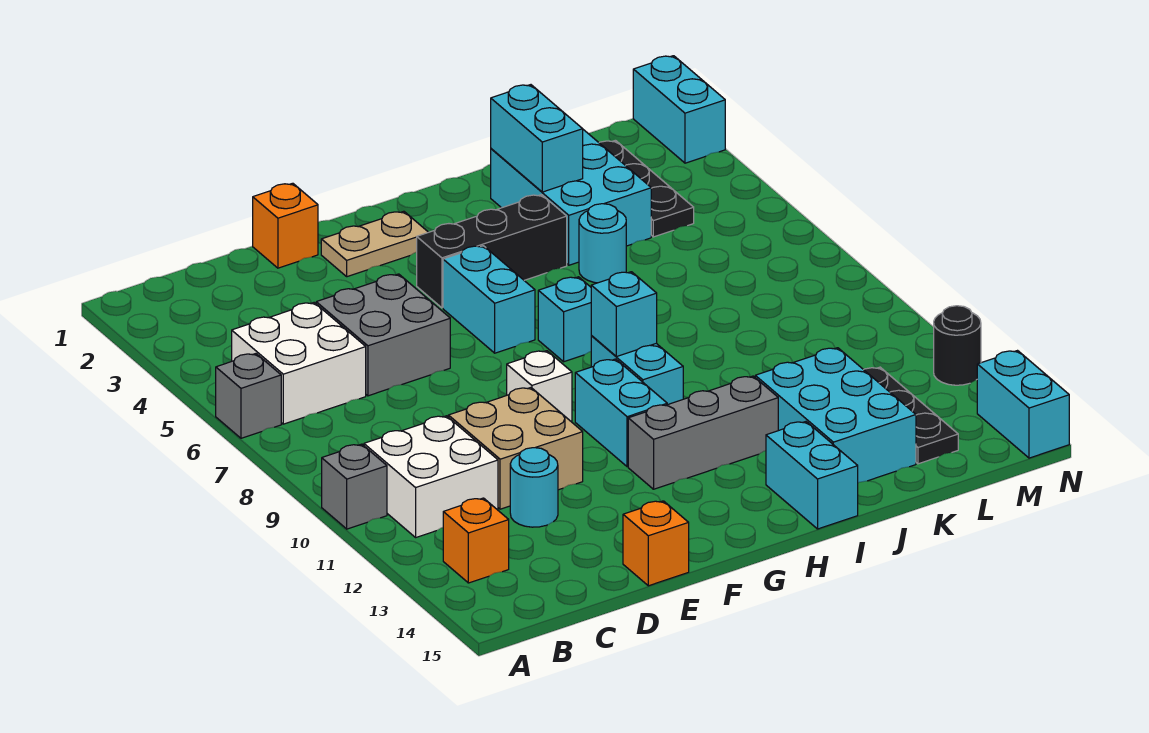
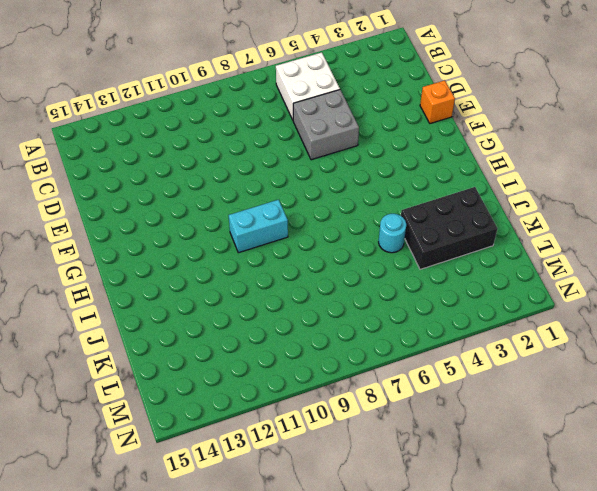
black 2x3 brick [401,187,497,269] -> cyan 2x3 brick [491,130,651,265]
none -> grey 1x1 brick [216,354,281,438]
none -> grey 1x1 brick [322,444,387,529]
none -> white 2x2 brick [364,416,498,537]

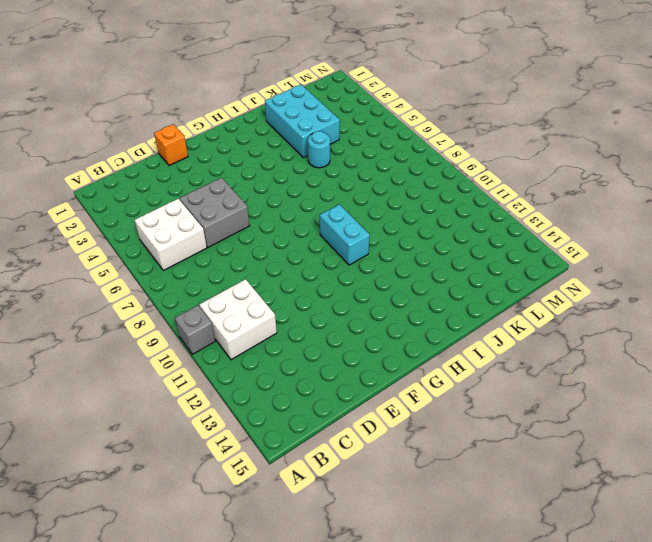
none -> grey 1x1 brick [216,354,281,438]
none -> orange 1x1 brick [443,498,509,583]
none -> tan 2x2 brick [448,388,583,509]

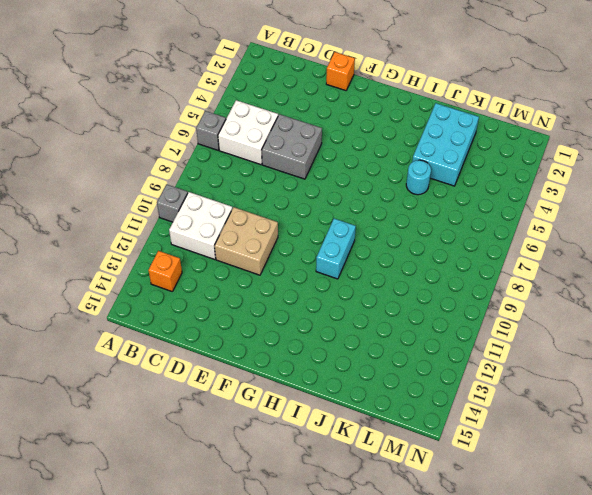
none -> cyan 1x1 round brick [510,448,558,527]
none -> orange 1x1 brick [623,501,689,586]
none -> tan 1x2 plate [321,211,428,277]

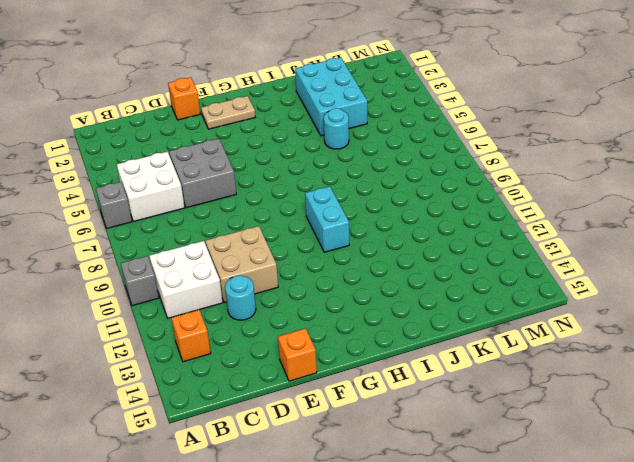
none -> white 1x1 brick [507,351,572,422]
none -> black 1x3 brick [417,195,567,308]
none -> cyan 1x2 brick [443,246,535,353]

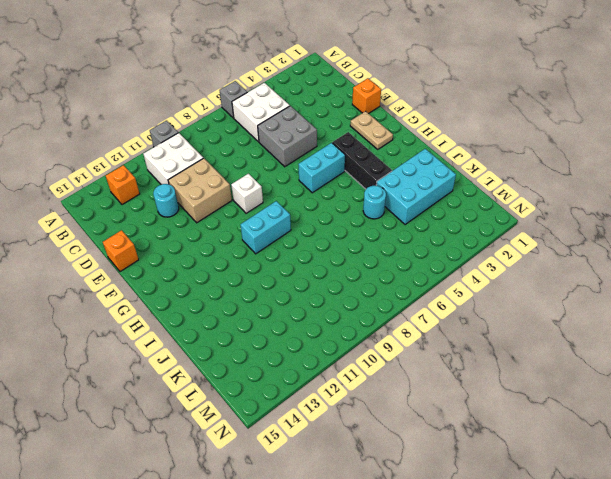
none -> cyan 1x2 brick [575,359,667,467]
none -> grey 1x3 brick [628,376,778,489]
none -> cyan 1x1 brick [538,277,592,362]

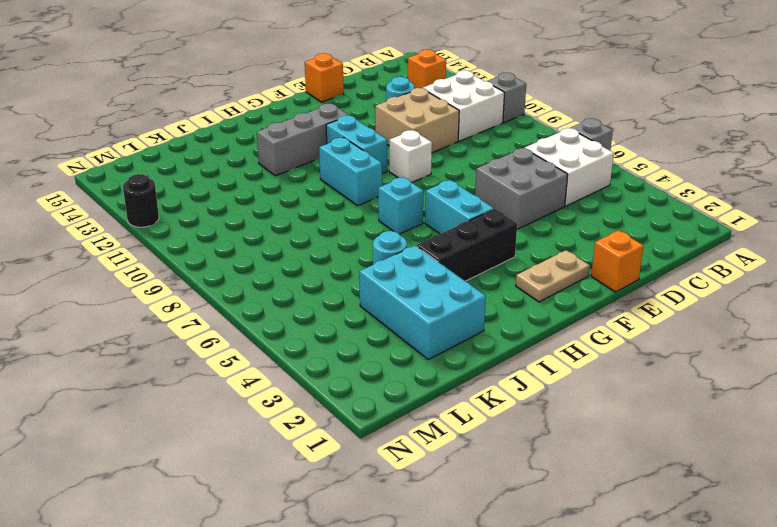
none -> cyan 1x2 brick [766,422,858,529]
none -> cyan 2x3 brick [755,348,916,483]
none -> black 1x3 plate [599,140,694,237]

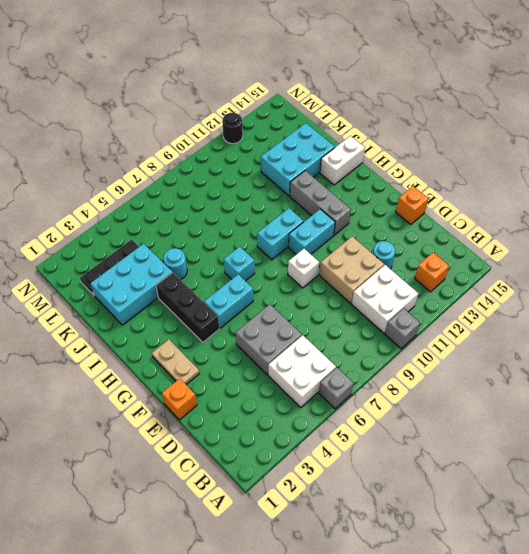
white 1x2 brick [320,136,365,185] -> cyan 1x2 brick [766,422,858,529]
none -> black 1x3 plate [864,367,958,464]
none -> cyan 1x2 brick [633,56,725,163]
none -> cyan 1x2 brick [977,351,1069,458]

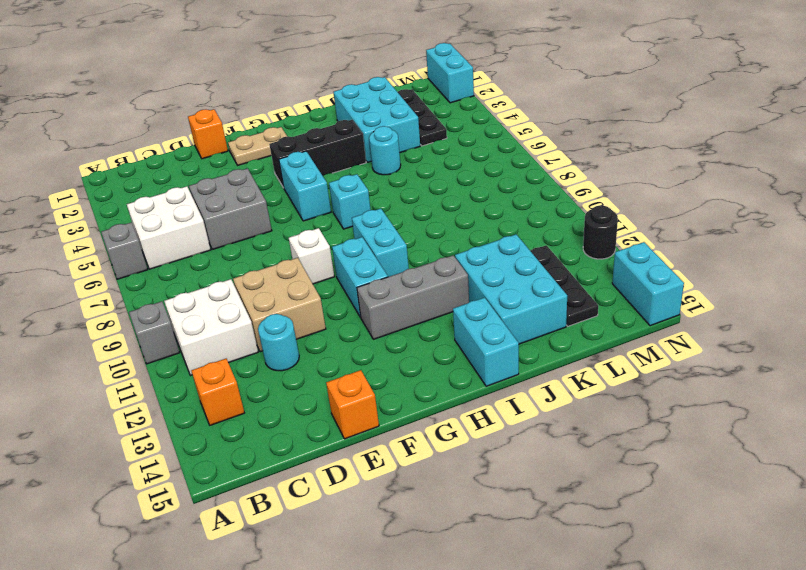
none -> cyan 1x1 brick [591,272,657,357]
none -> cyan 1x2 brick [491,85,583,192]

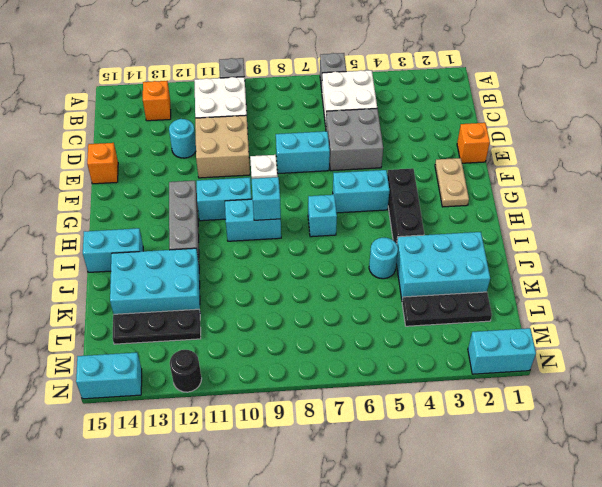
cyan 1x2 brick [276,131,330,174] -> cyan 1x2 brick moved to [491,85,583,192]

